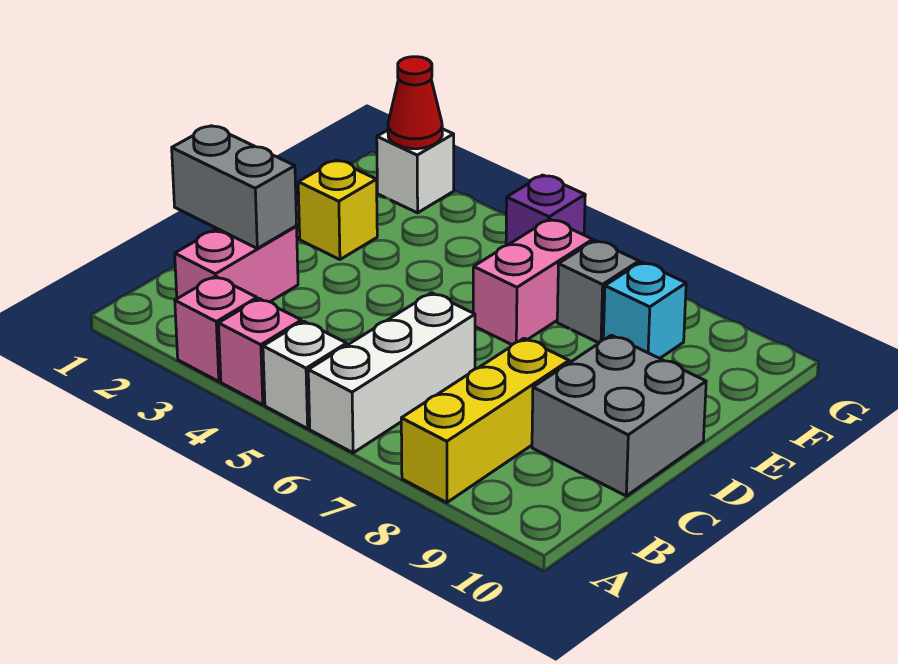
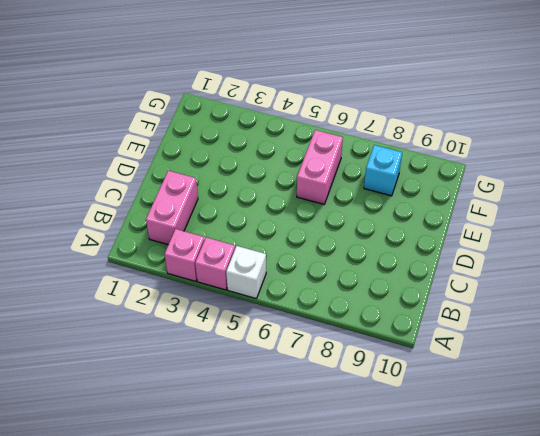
none -> white 1x3 brick [308,293,475,453]
none -> yellow 1x3 brick [401,338,569,503]
none -> grey 2x2 brick [532,335,706,496]

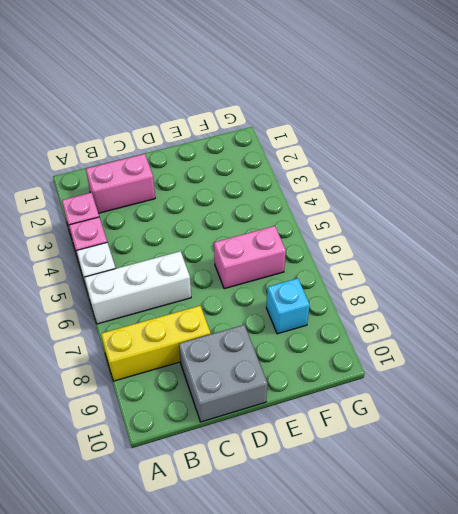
none -> yellow 1x1 brick [298,160,377,260]
none -> grey 1x1 brick [557,240,639,343]
none -> white 1x1 brick [377,129,454,213]

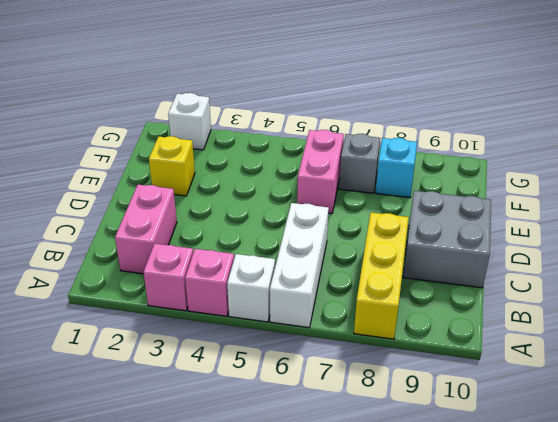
none -> purple 1x1 brick [506,175,585,246]
none -> grey 1x2 brick [172,126,297,248]
none -> red 1x1 cone [388,57,442,149]

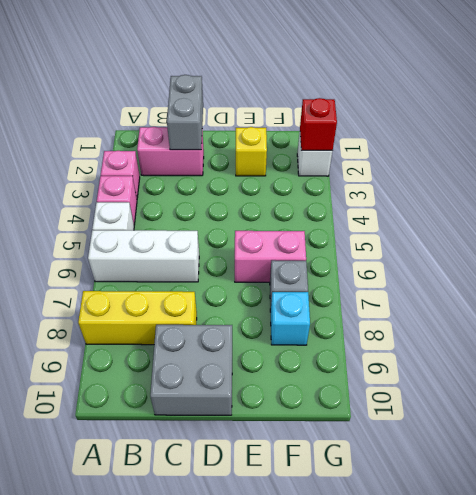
red 1x1 brick [300,98,337,150] -> red 1x1 cone [388,57,442,149]
none -> purple 1x1 brick [506,175,585,246]

